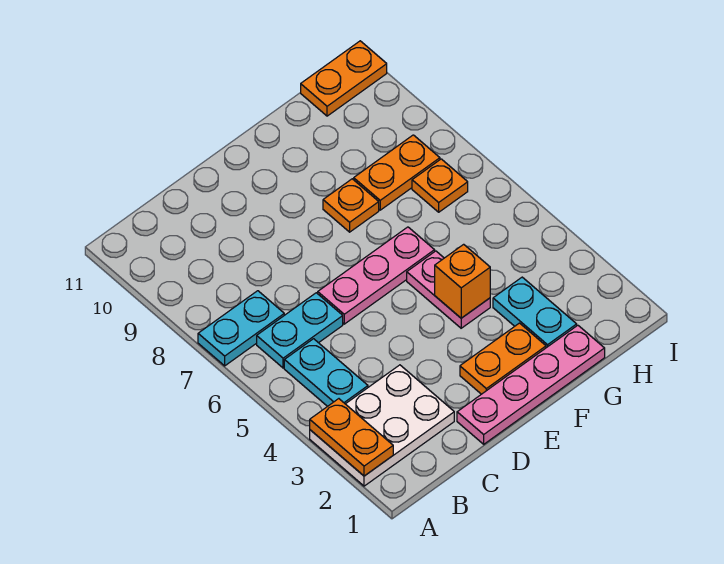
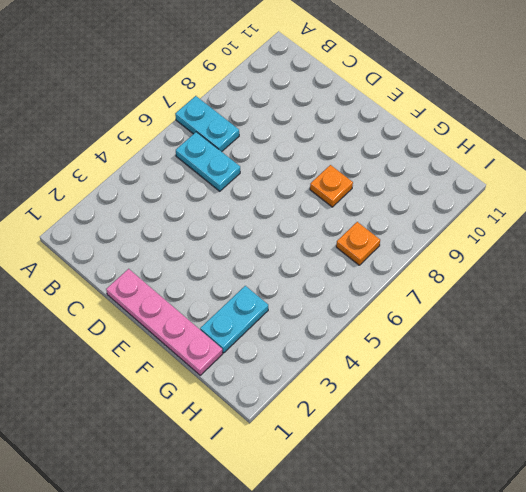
none -> white 2x3 plate [310,365,454,486]
none -> cyan 1x2 plate [284,339,368,406]
none -> pink 1x3 plate [318,227,435,324]

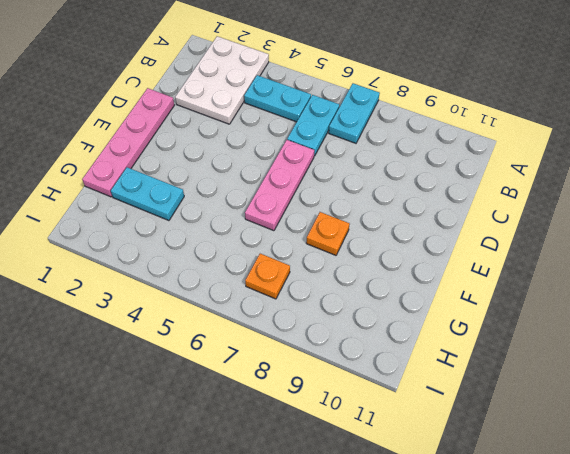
none -> orange 1x2 plate [460,323,546,394]
none -> pink 1x2 plate [407,251,490,328]
none -> orange 1x2 plate [354,135,440,210]

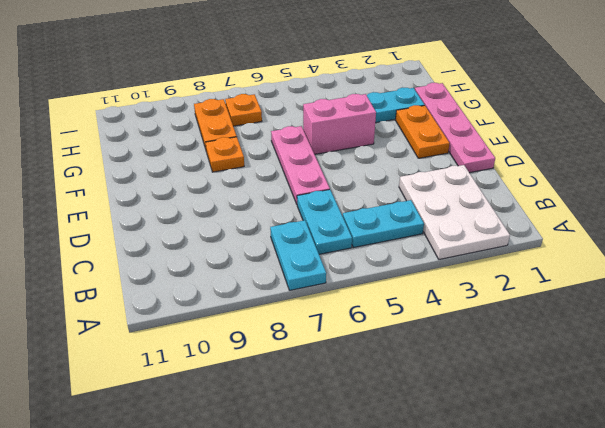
pink 1x2 brick [303,94,376,154] -> pink 1x2 plate [407,251,490,328]
none -> orange 1x2 plate [301,41,387,116]
none -> orange 1x2 plate [310,399,393,476]
none -> orange 1x1 brick [435,244,490,318]

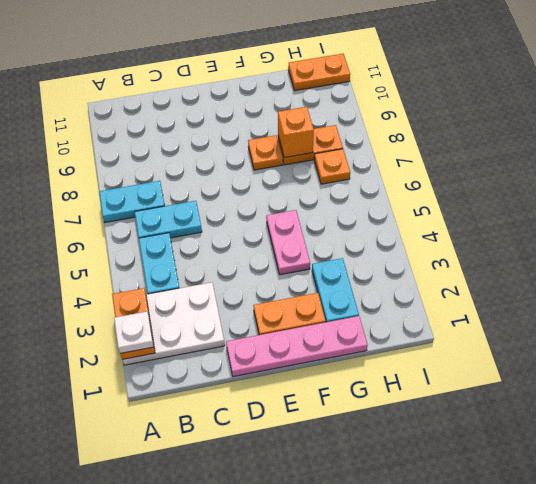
white 1x1 plate [114,312,154,354] -> none
orange 1x1 brick [278,107,314,158] -> orange 1x1 brick moved to [435,244,490,318]
none -> pink 1x3 plate [318,227,435,324]

